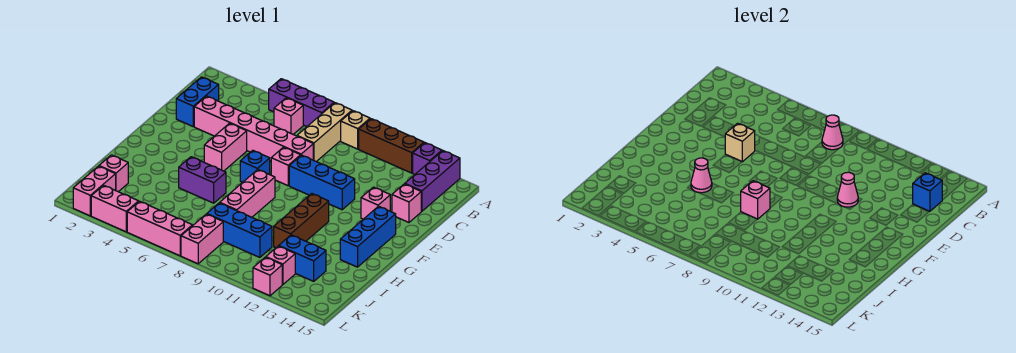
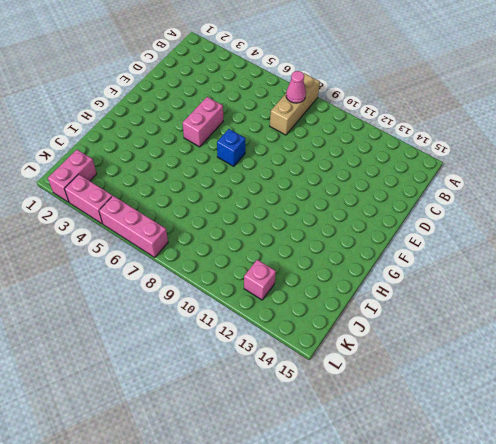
none -> purple 1x3 brick [269,79,334,126]
none -> tan 1x1 brick [341,111,370,149]
none -> brown 1x3 brick [359,119,424,173]
none -> purple 1x1 brick [413,143,442,174]

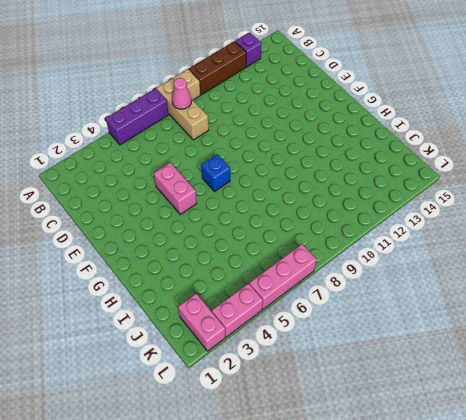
none -> purple 1x3 brick [405,151,460,211]
none -> pink 1x1 brick [274,98,303,134]
none -> blue 1x2 brick [176,77,219,126]
none -> pink 1x6 brick [194,96,313,161]

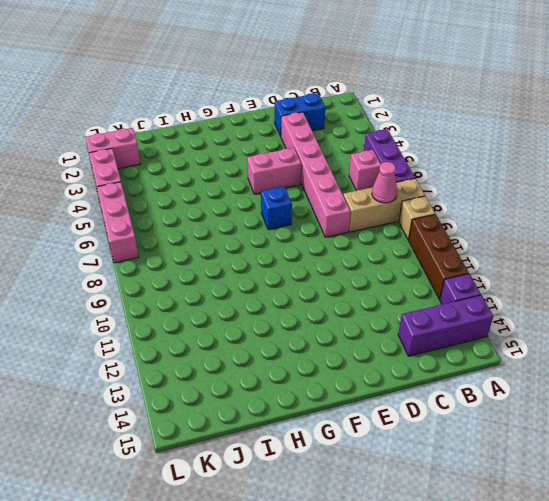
none -> pink 1x1 brick [392,184,421,222]
none -> pink 1x1 brick [271,147,301,186]
none -> blue 1x3 brick [289,155,355,210]
none -> pink 1x1 brick [361,187,390,219]

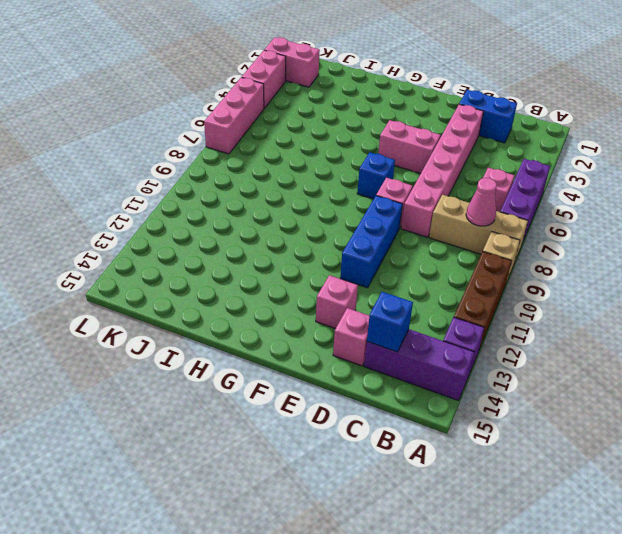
none -> blue 1x3 brick [340,206,396,267]
none -> pink 1x3 brick [220,170,275,217]
none -> brown 1x3 brick [274,194,329,248]
none -> purple 1x2 brick [179,157,226,203]

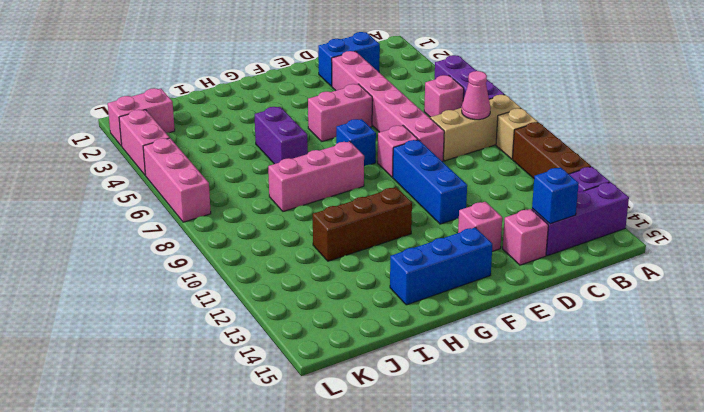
none -> pink 1x1 brick [99,155,128,192]
none -> blue 1x3 brick [207,203,272,257]
none -> blue 1x2 brick [279,235,326,281]
none -> pink 1x2 brick [181,214,223,264]

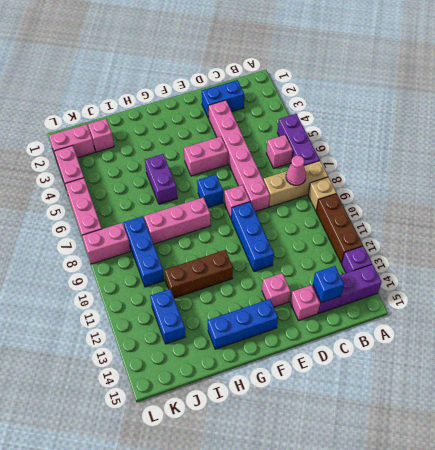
none -> pink 1x1 brick [266,246,295,285]
none -> pink 1x1 brick [253,257,282,296]
none -> tan 1x1 brick [725,123,755,162]
none -> pink 1x1 cone [837,172,858,207]

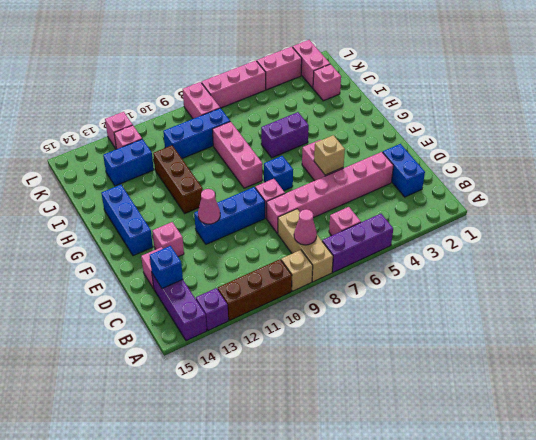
none -> pink 1x1 cone [691,158,712,193]
none -> pink 1x1 brick [741,181,770,219]

